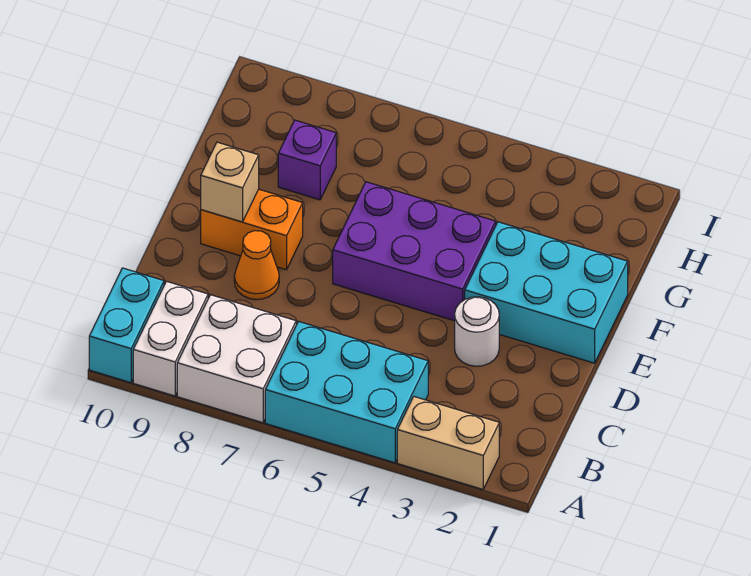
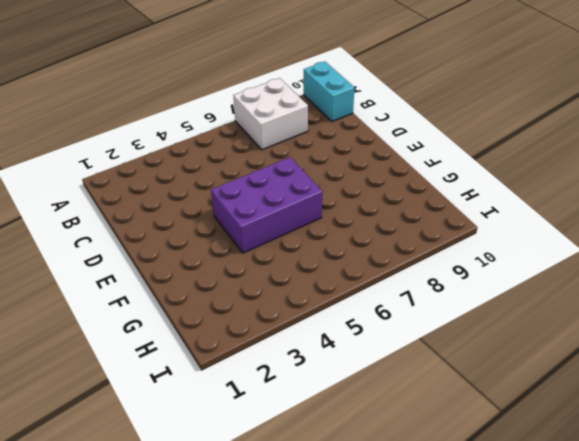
none -> tan 1x2 brick [397,397,499,489]
none -> cyan 2x3 brick [265,321,428,463]
none -> white 1x2 brick [133,281,208,396]

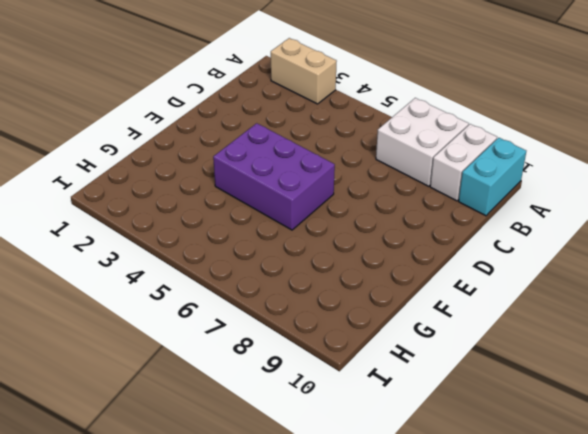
none -> cyan 2x3 brick [265,321,428,463]
none -> white 1x1 round brick [455,297,499,366]
none -> orange 1x1 cone [234,231,279,300]

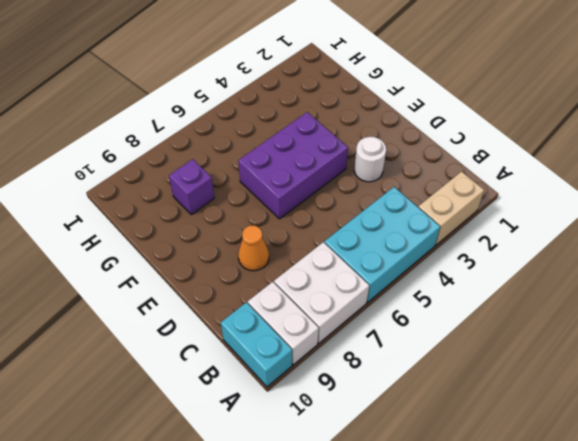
none -> cyan 2x3 brick [465,222,628,363]
none -> orange 1x2 brick [201,189,303,270]
none -> tan 1x1 brick [201,142,259,222]

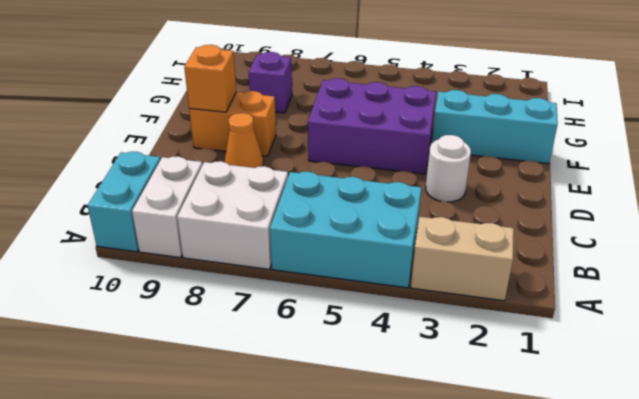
orange 1x1 brick [184,45,236,112] -> tan 1x1 brick [201,142,259,222]
cyan 1x3 brick [432,90,558,164] -> cyan 2x3 brick [465,222,628,363]

